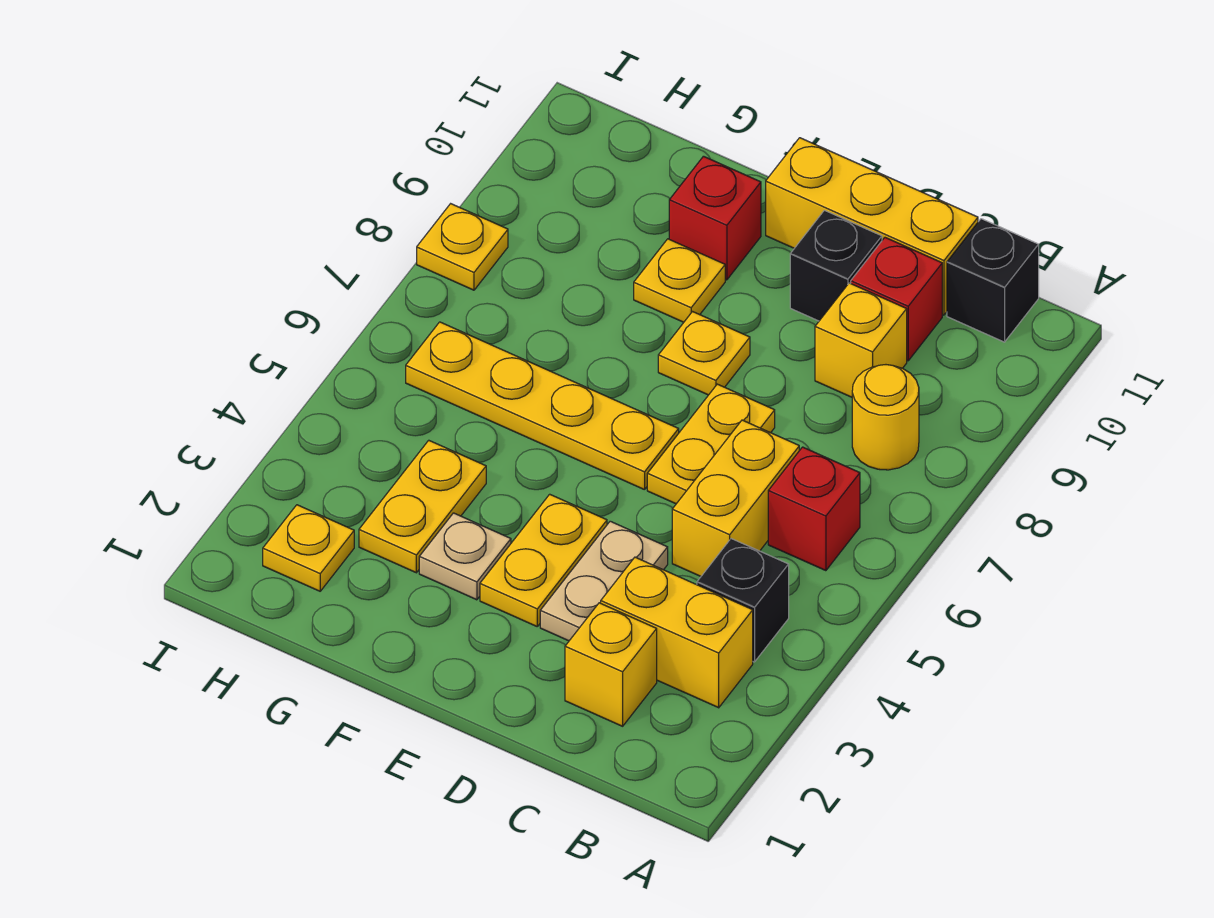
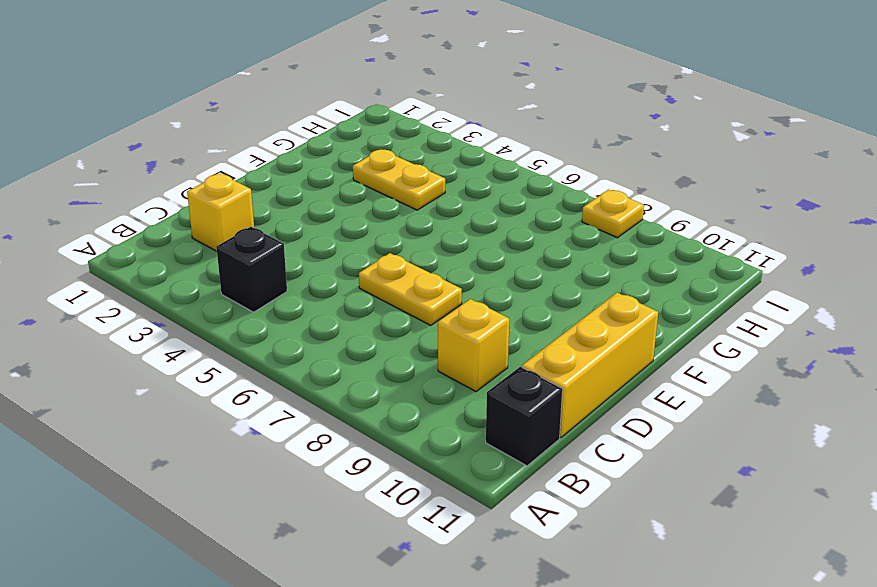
none -> yellow 1x2 brick [601,557,753,708]
none -> red 1x1 brick [768,447,860,571]
none -> yellow 1x1 round brick [852,365,919,470]

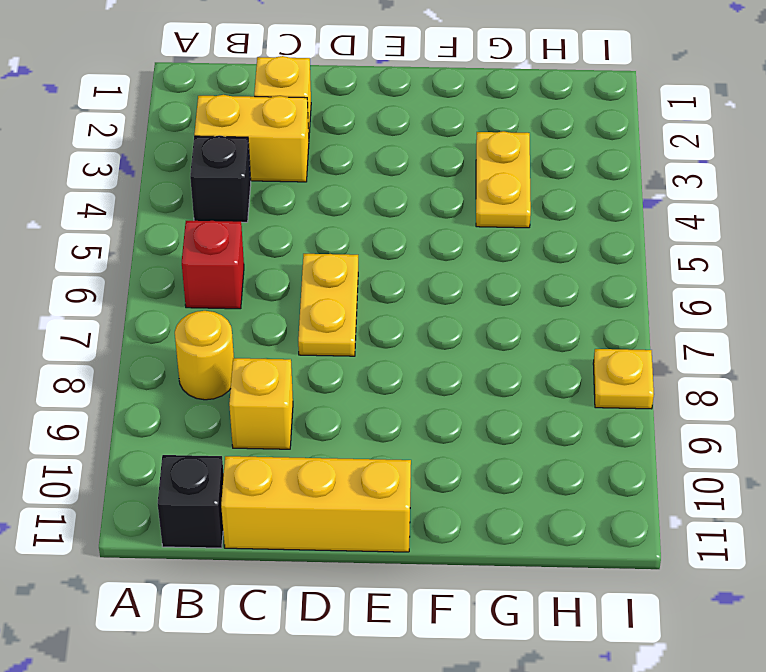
none -> yellow 1x2 brick [672,420,799,576]
none -> red 1x1 brick [851,238,942,361]
none -> tan 1x2 plate [540,521,668,641]

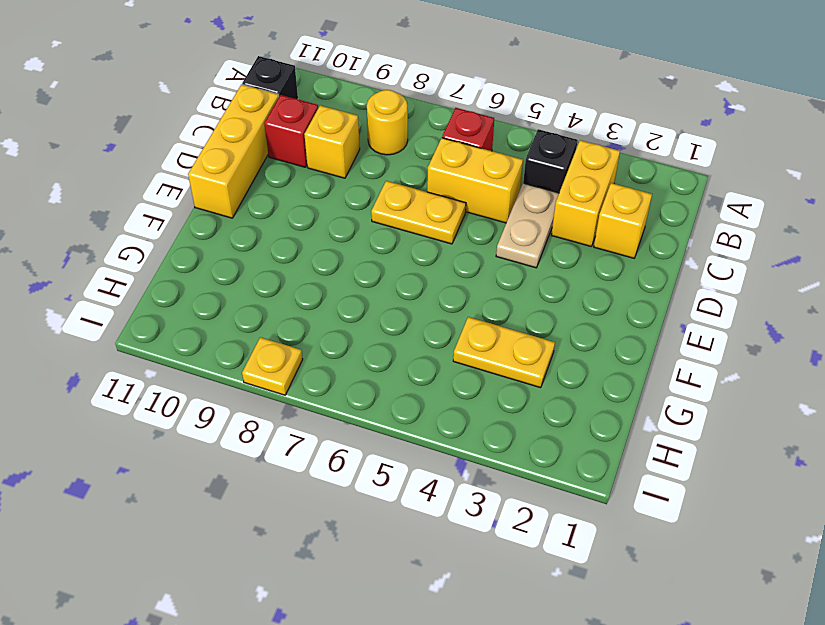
tan 1x2 plate [496,183,559,268] -> tan 1x2 plate turned to [540,521,668,641]
none -> black 1x1 brick [790,210,882,321]
none -> yellow 1x2 plate [480,494,607,626]
none -> yellow 1x4 plate [406,322,679,490]

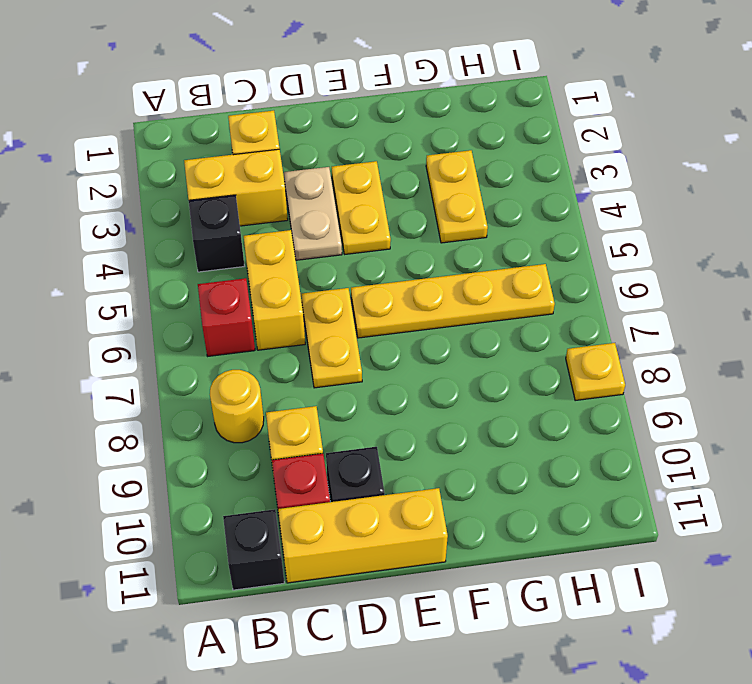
none -> yellow 1x1 plate [658,312,750,395]
none -> tan 1x1 plate [419,513,511,600]
none -> yellow 1x1 plate [634,239,725,322]

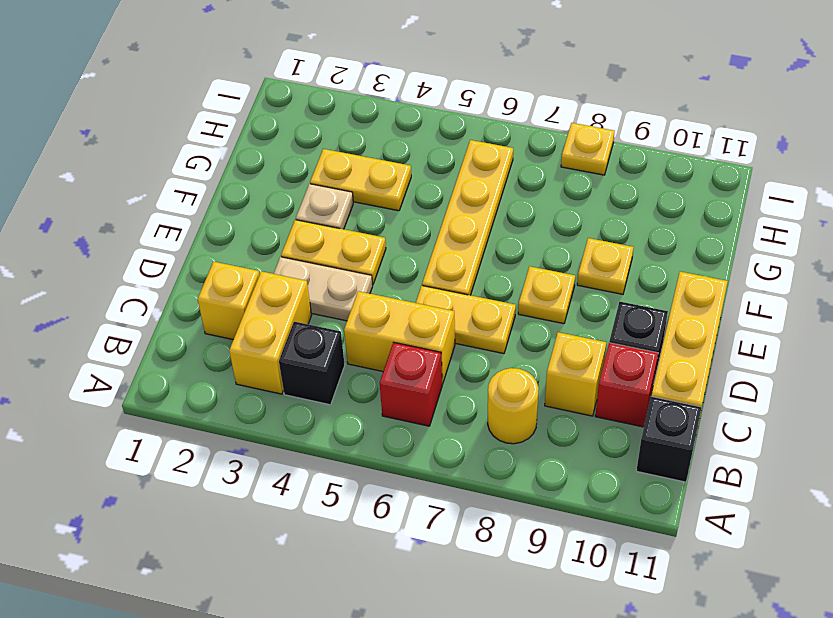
none -> red 1x1 brick [669,156,761,280]
none -> yellow 1x1 plate [263,505,354,591]

